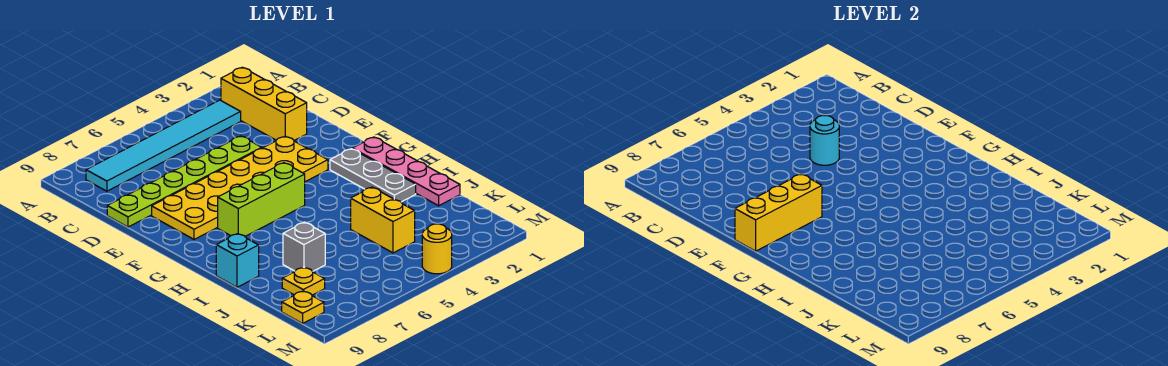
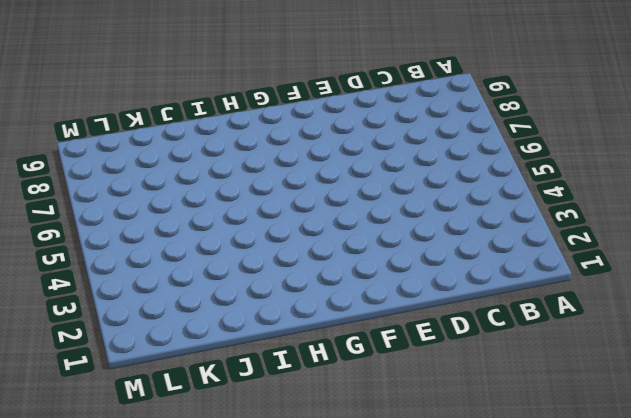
none -> yellow 1x3 brick [221,67,307,140]
none -> cyan 1x6 tile [86,100,241,191]
none -> lime 1x6 plate [107,136,262,227]

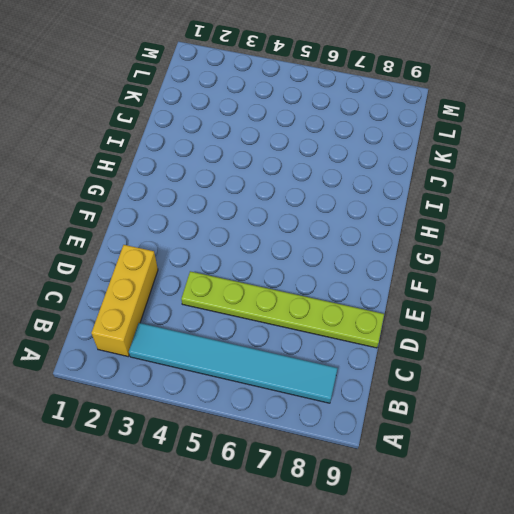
none -> yellow 2x6 plate [152,136,328,239]
none -> pink 1x4 plate [352,137,460,206]
none -> grey 1x3 plate [330,149,416,202]

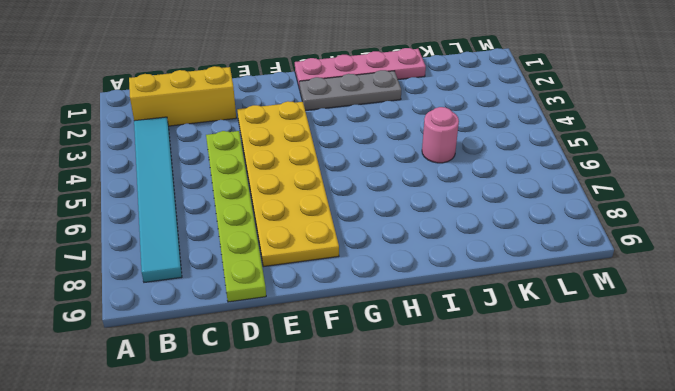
pink 1x1 round brick [422,107,459,163] -> none
none -> lime 1x3 brick [218,163,305,236]
none -> cyan 1x1 brick [216,234,259,287]
none -> yellow 1x2 brick [351,187,415,253]

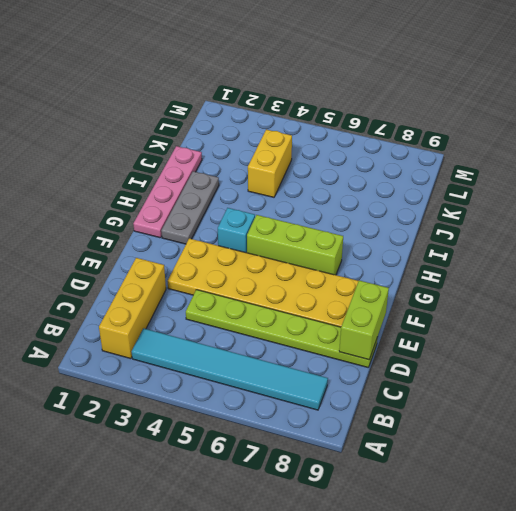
lime 1x2 brick [339,280,389,360] -> none
cyan 1x1 brick [218,208,255,253] -> cyan 1x1 brick moved to [216,234,259,287]
none -> grey 1x1 brick [283,222,325,271]
none -> yellow 1x1 plate [282,267,325,295]
none -> yellow 1x1 plate [282,291,324,323]

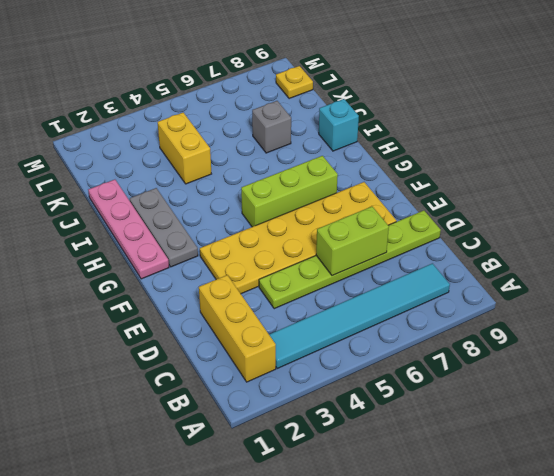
lime 1x2 brick [316,207,389,276] -> none
none -> yellow 1x1 plate [282,267,325,295]
none -> yellow 1x1 round brick [422,224,452,274]
none -> cyan 1x1 round brick [810,115,839,165]

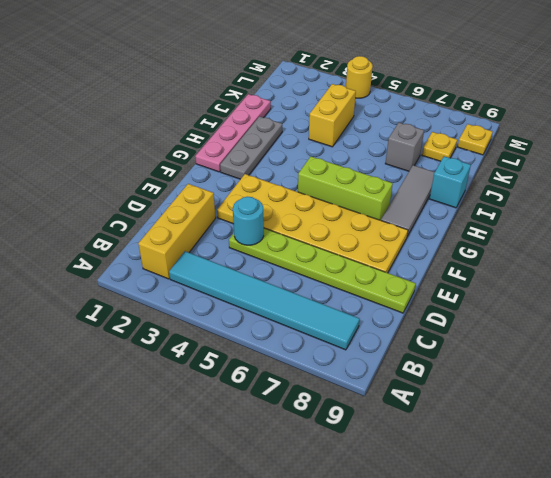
grey 1x3 tile [381,165,435,236] -> none
none -> yellow 1x3 brick [735,174,822,251]

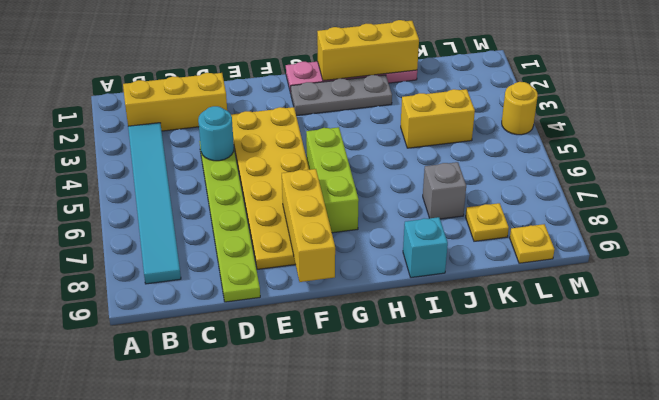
yellow 1x3 brick [317,20,419,81] -> none

